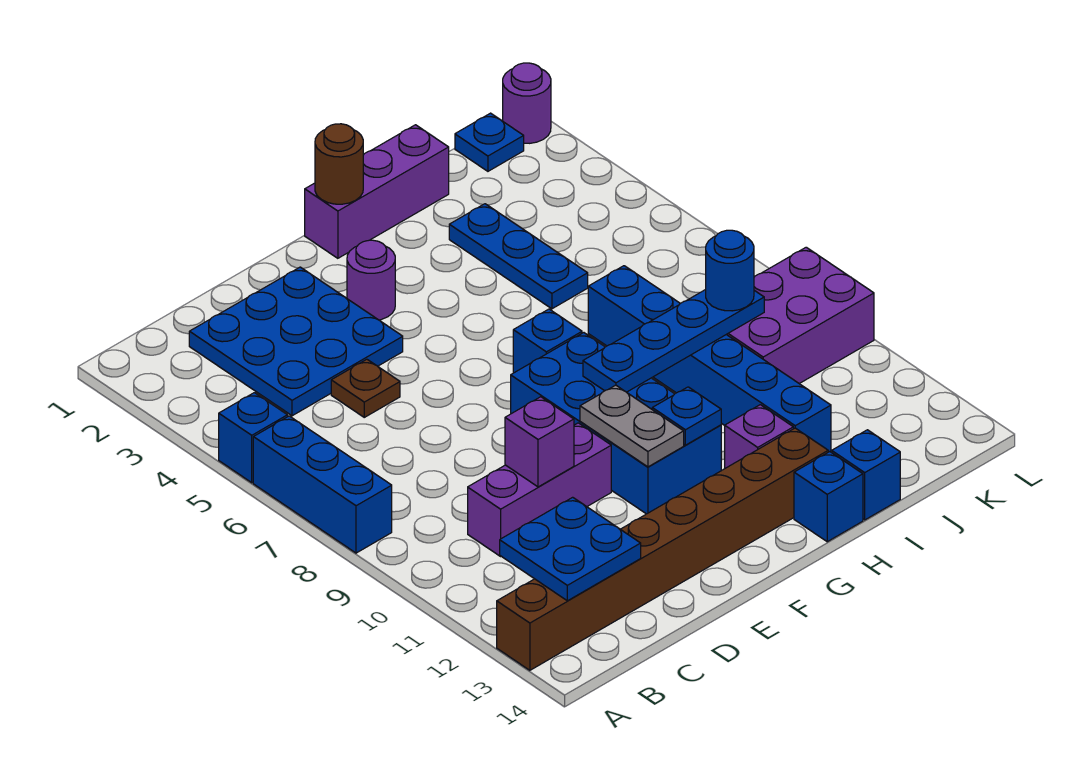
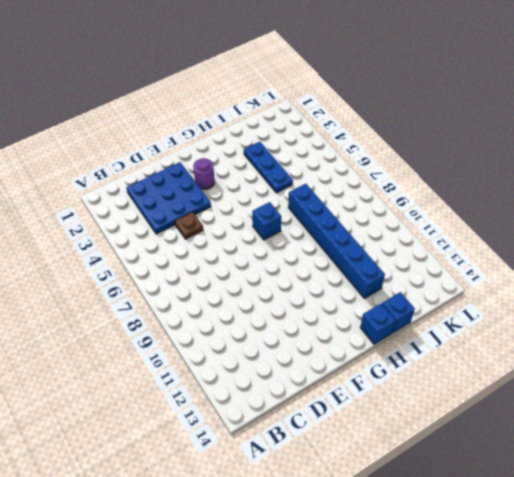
none -> blue 1x1 brick [219,393,288,483]
none -> blue 1x3 brick [253,416,392,553]
none -> brown 1x8 brick [497,428,828,670]

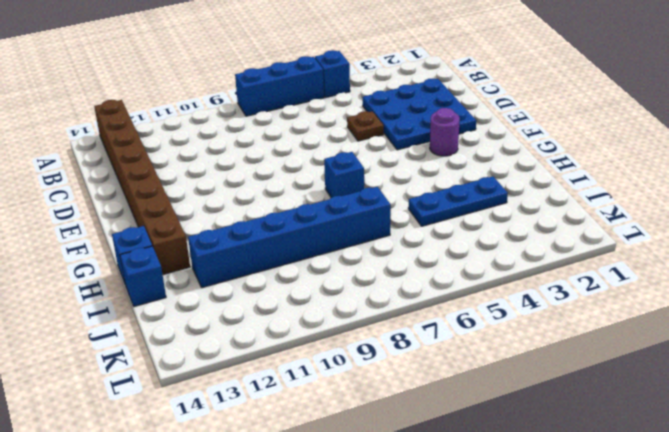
none -> purple 1x3 brick [468,423,611,556]
none -> blue 2x4 brick [511,333,721,514]
none -> purple 1x3 brick [305,125,449,258]

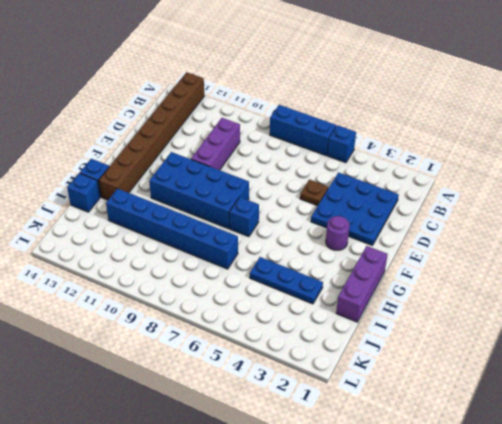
none -> purple 1x1 brick [725,405,793,468]
none -> purple 2x3 brick [726,247,874,384]
none -> blue 1x1 plate [455,113,524,171]

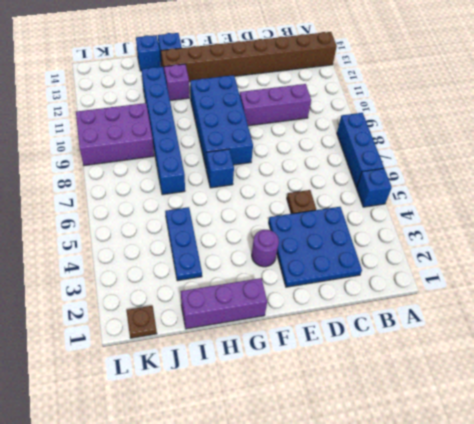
brown 1x1 plate [127,306,157,338] -> blue 1x1 plate [455,113,524,171]
none -> purple 1x1 round brick [503,63,551,143]
none -> blue 2x2 plate [500,497,641,601]
none -> purple 1x1 brick [505,397,574,487]

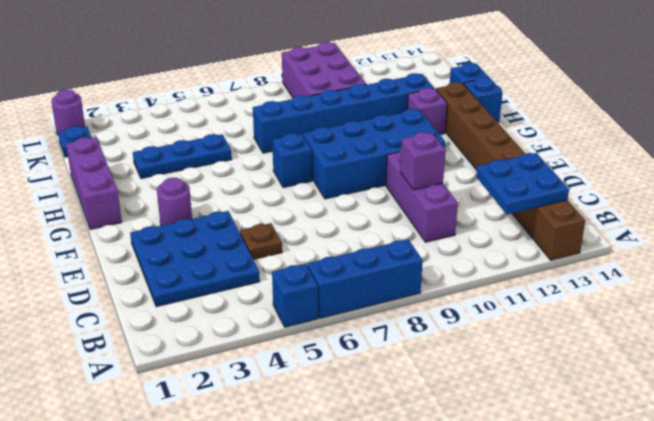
none -> grey 1x2 plate [580,385,684,467]
none -> brown 1x1 round brick [315,124,363,204]
none -> blue 1x4 plate [583,290,764,392]

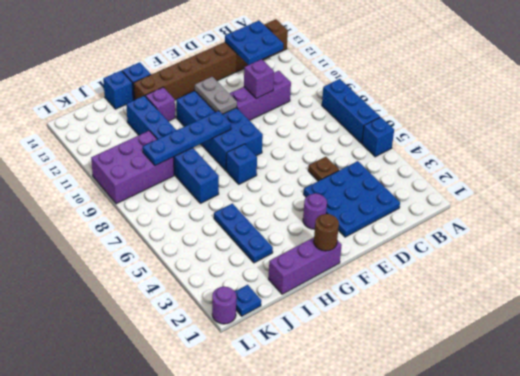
none -> blue 1x1 plate [652,387,721,445]
none -> blue 1x1 round brick [706,230,754,311]

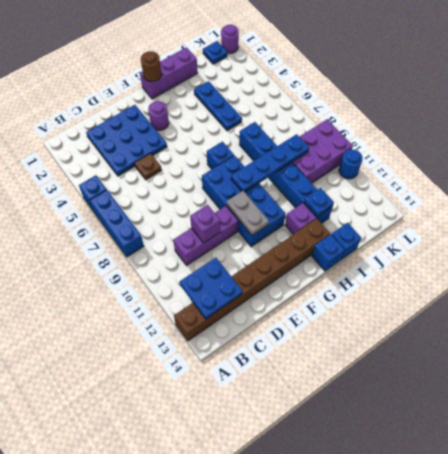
blue 1x1 plate [304,188,334,217] -> blue 1x1 plate moved to [652,387,721,445]
blue 1x1 round brick [339,149,363,179] -> blue 1x1 round brick moved to [706,230,754,311]

